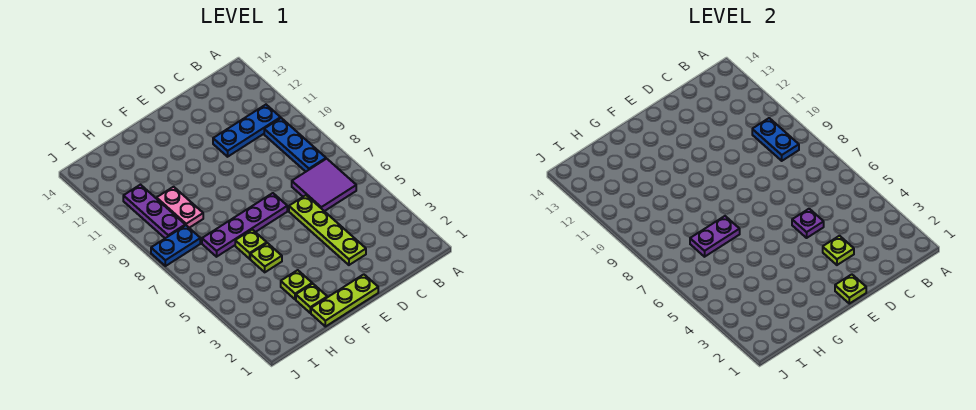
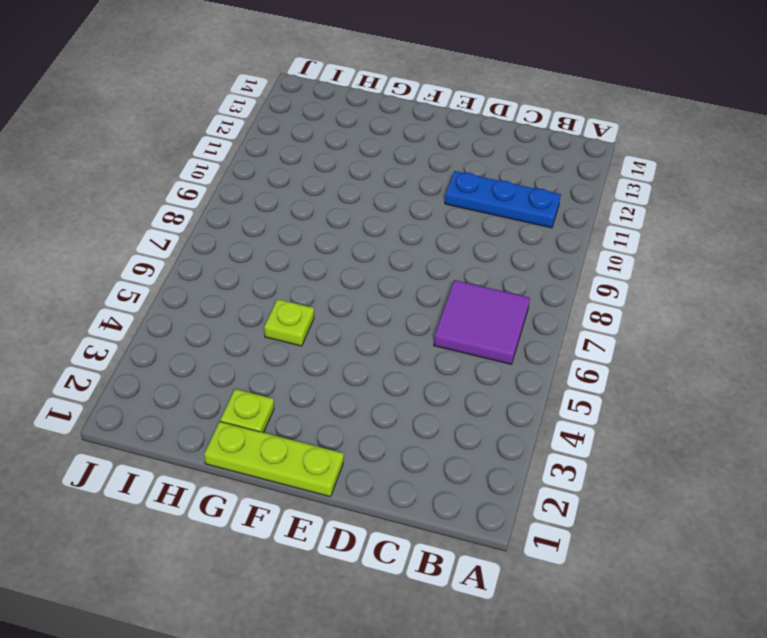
none -> blue 1x3 plate [264,118,326,172]
none -> lime 1x4 plate [289,195,366,265]
none -> purple 1x4 plate [202,193,287,257]

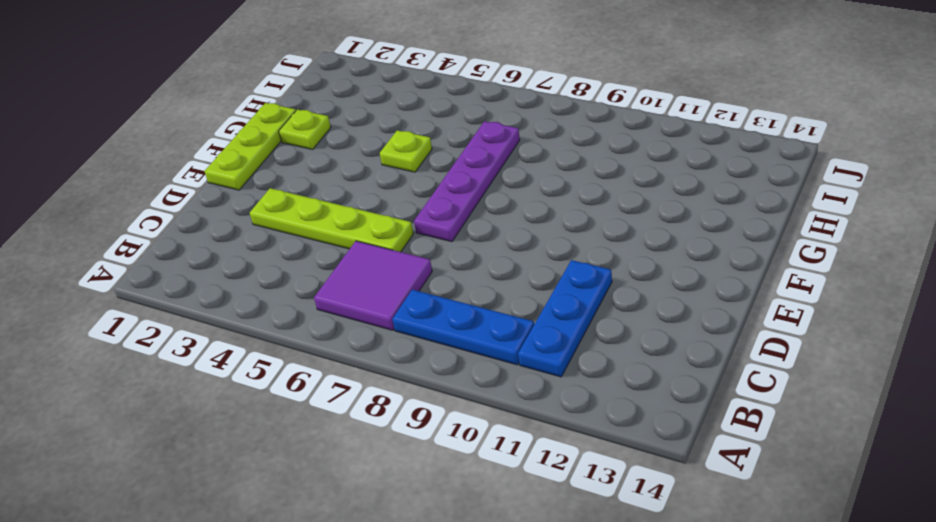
none -> lime 1x1 plate [281,270,312,299]
none -> lime 1x1 plate [235,230,267,259]
none -> pink 1x2 plate [157,187,203,228]

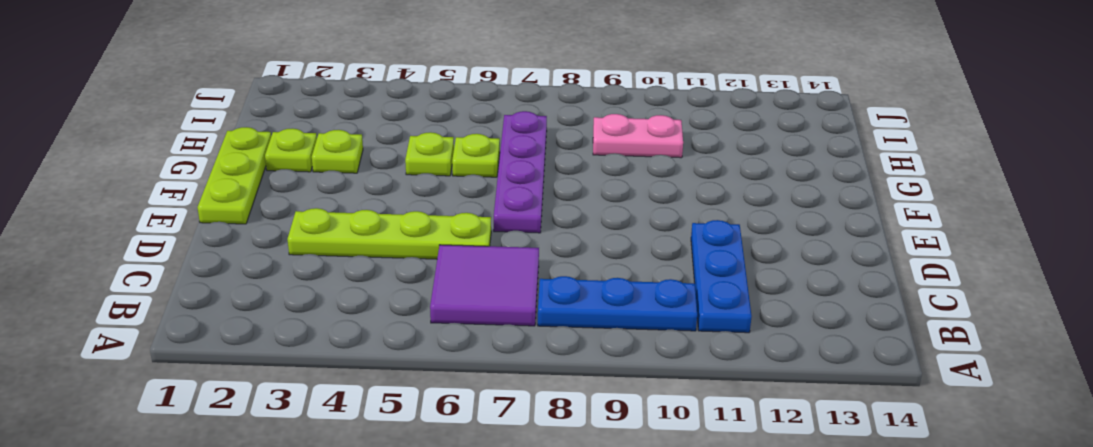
none -> blue 1x2 plate [151,225,200,266]
none -> purple 1x3 plate [123,185,185,238]
none -> blue 1x2 plate [752,118,799,161]

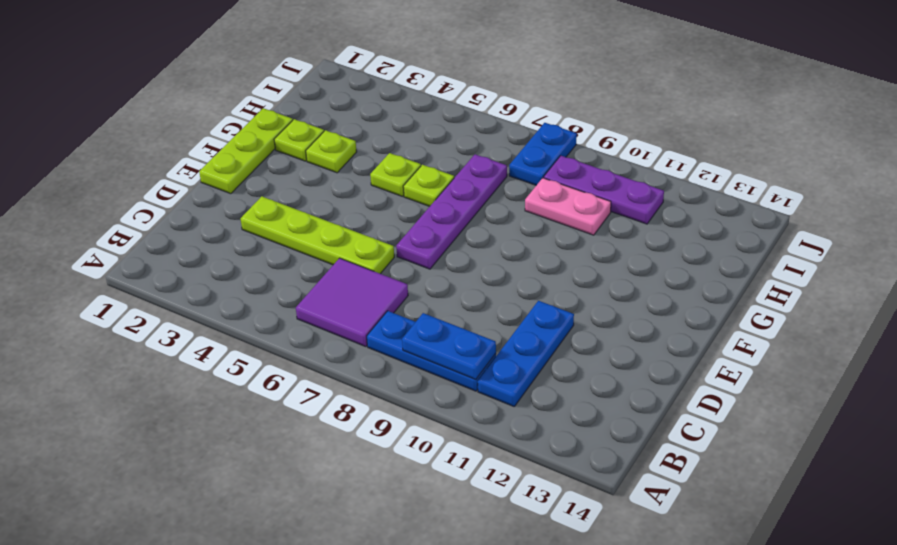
none -> lime 1x1 plate [823,236,854,265]
none -> purple 1x1 plate [792,209,824,238]
none -> lime 1x1 plate [835,274,866,304]

